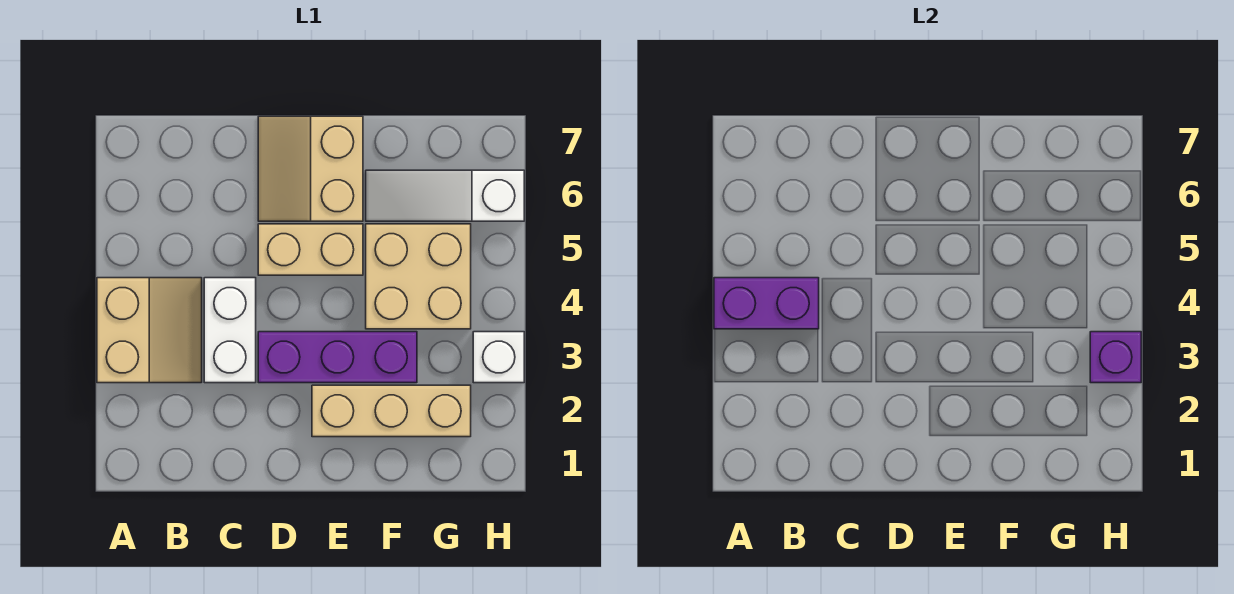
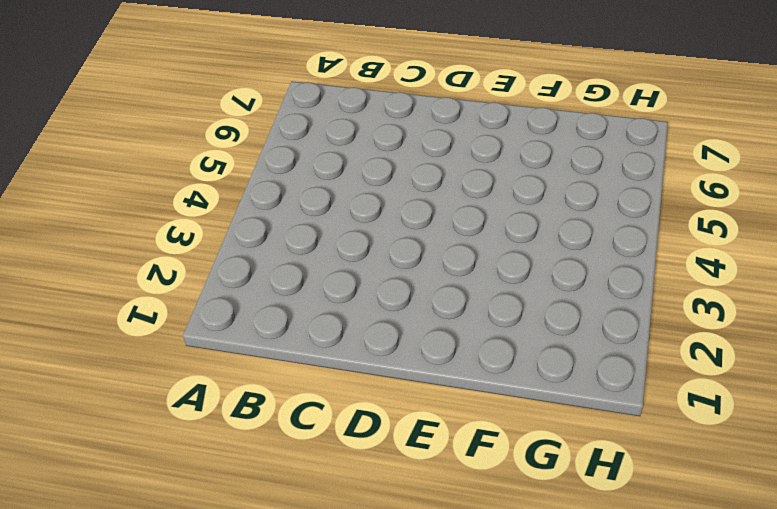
none -> tan 2x2 slope [97,278,202,383]
none -> white 1x2 brick [204,278,256,383]

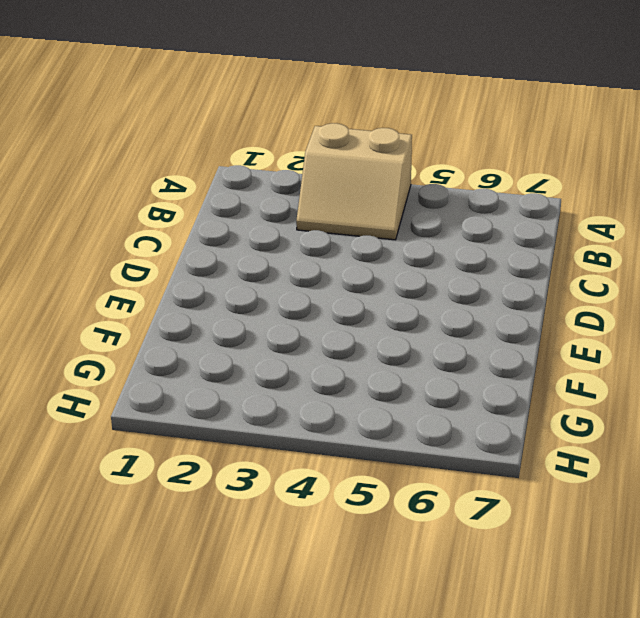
none -> white 1x2 brick [204,278,256,383]
none -> purple 1x3 brick [258,332,417,383]

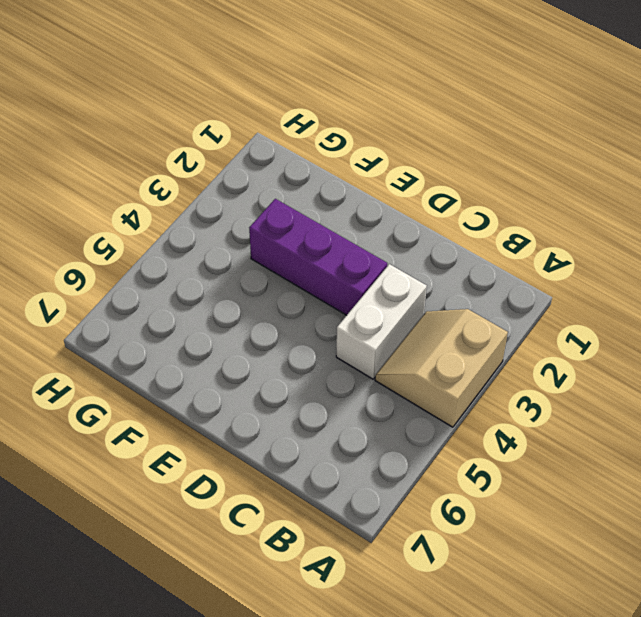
none -> tan 1x2 brick [258,224,363,275]
none -> tan 2x2 slope [258,116,363,221]

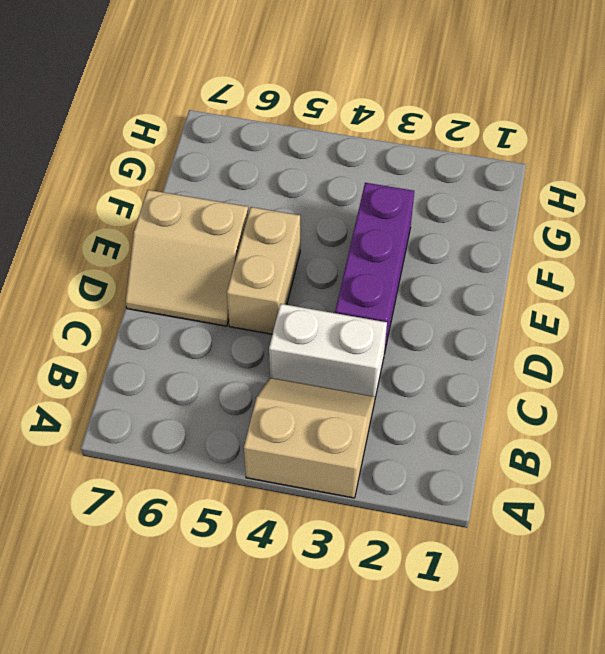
none -> tan 1x3 brick [312,385,471,437]
none -> tan 2x2 brick [366,224,471,329]

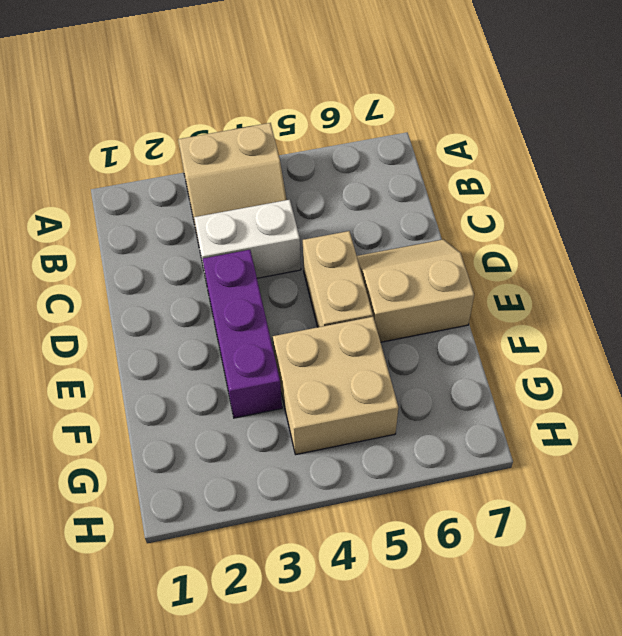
none -> tan 1x3 brick [312,385,471,437]
none -> white 1x3 slope [366,170,524,221]

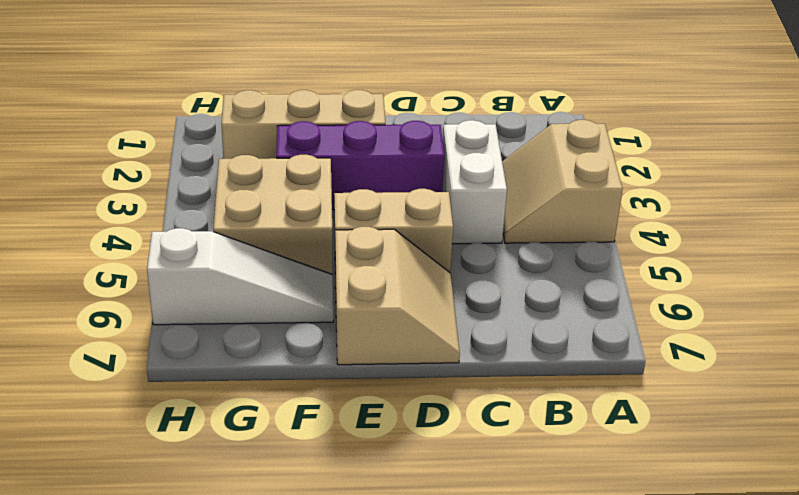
none -> white 1x1 brick [473,332,524,383]
none -> purple 1x2 brick [714,278,819,329]

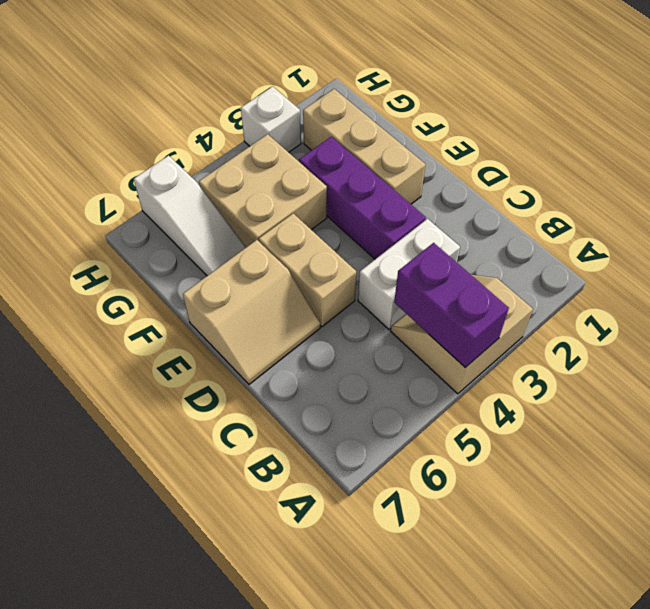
none -> purple 1x1 brick [1090,332,1141,383]

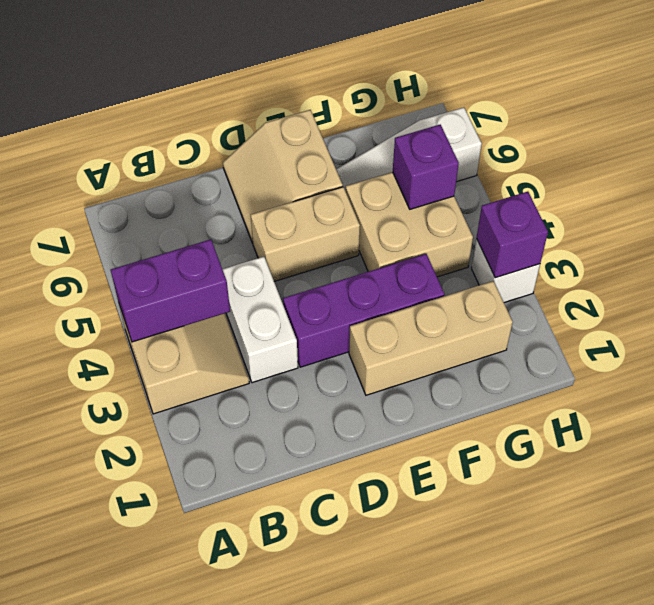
purple 1x1 brick [393,125,459,209] -> none

